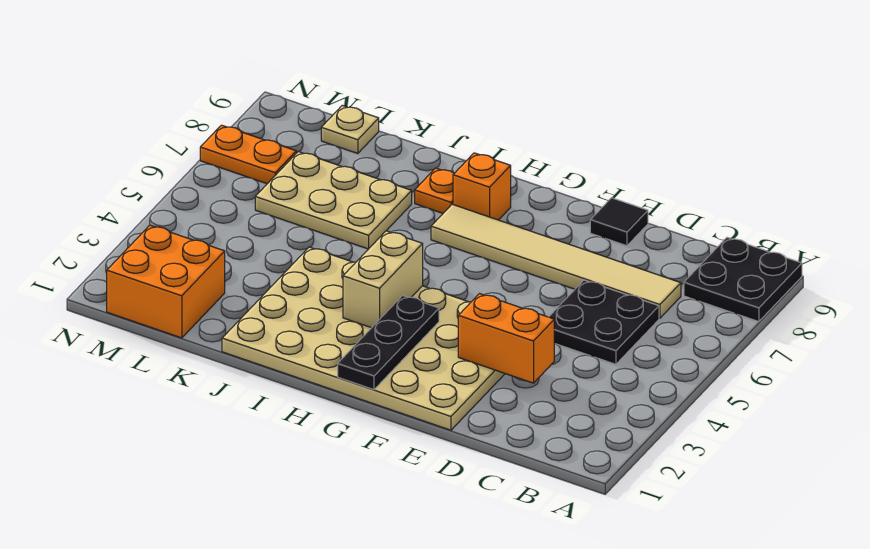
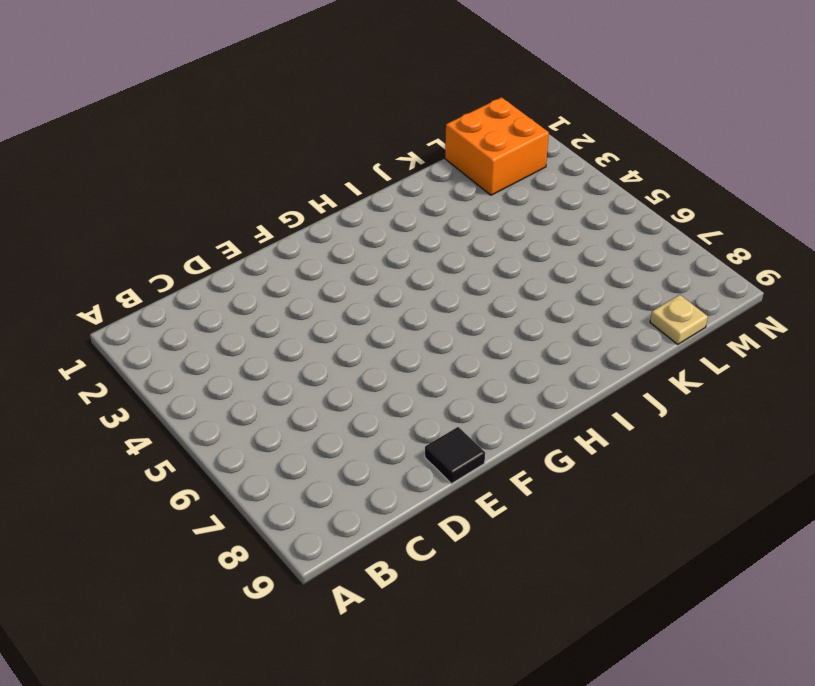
none -> black 2x2 plate [684,237,802,322]
none -> black 2x2 plate [549,280,659,364]
none -> tan 1x6 tile [431,204,681,318]

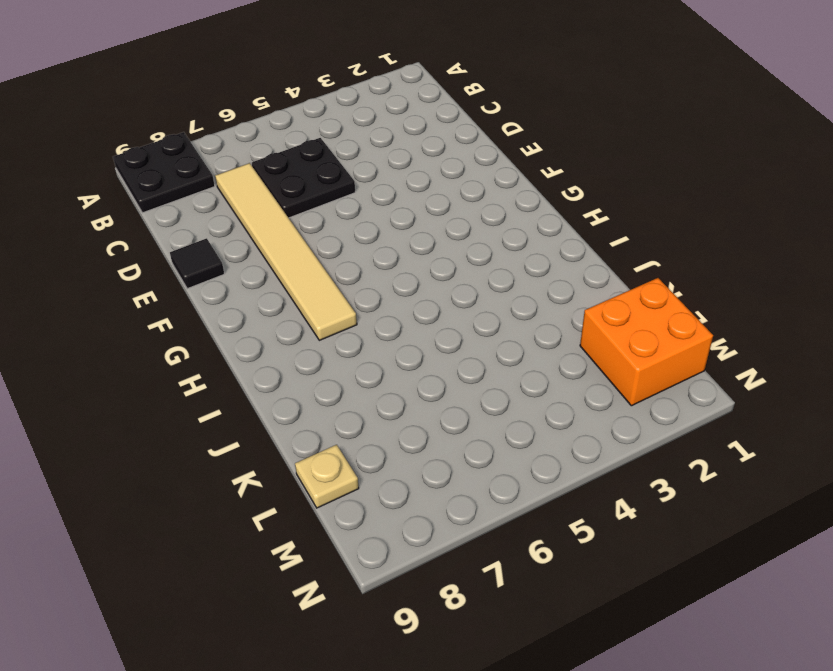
none -> tan 4x6 plate [222,247,505,430]
none -> orange 1x1 brick [453,153,511,220]
none -> orange 1x1 plate [415,168,454,213]

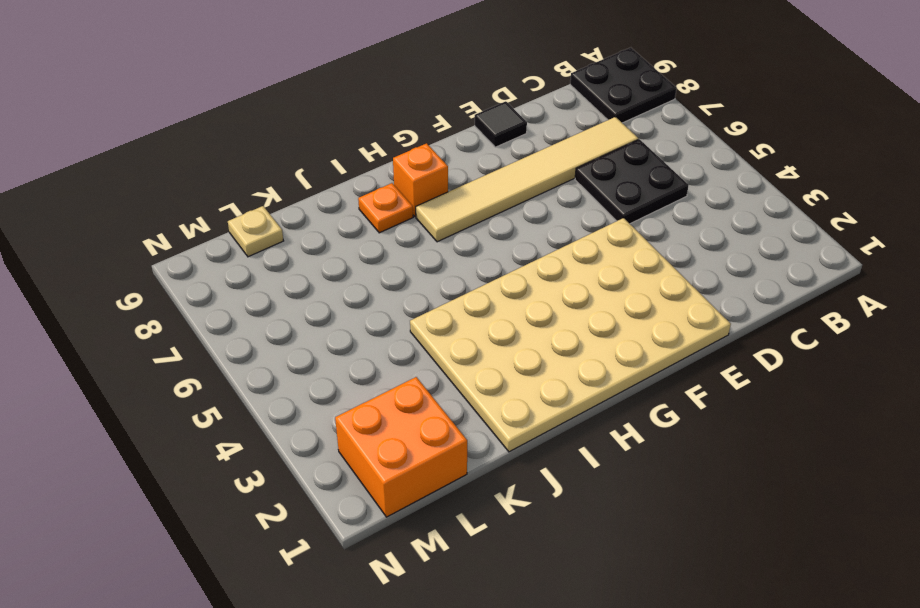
none -> tan 2x3 plate [255,152,412,249]
none -> orange 1x2 plate [200,125,296,184]
none -> orange 1x2 brick [458,294,554,383]

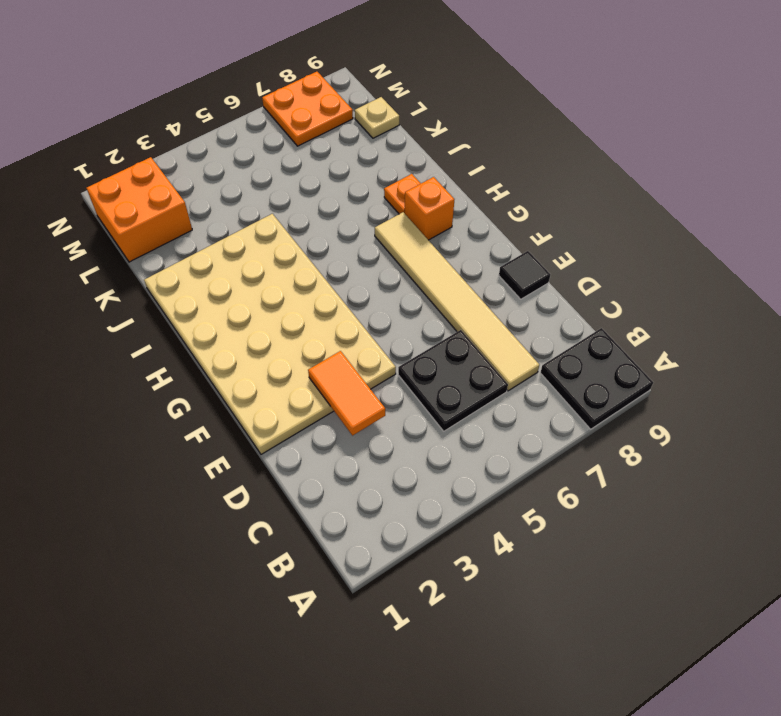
orange 1x2 tile [308,351,385,435] -> orange 1x2 brick [458,294,554,383]
orange 2x2 plate [262,72,353,146] -> orange 1x2 plate [200,125,296,184]
none -> tan 2x3 plate [255,152,412,249]
none -> black 1x3 plate [338,296,439,390]
none -> tan 1x2 brick [343,231,423,328]

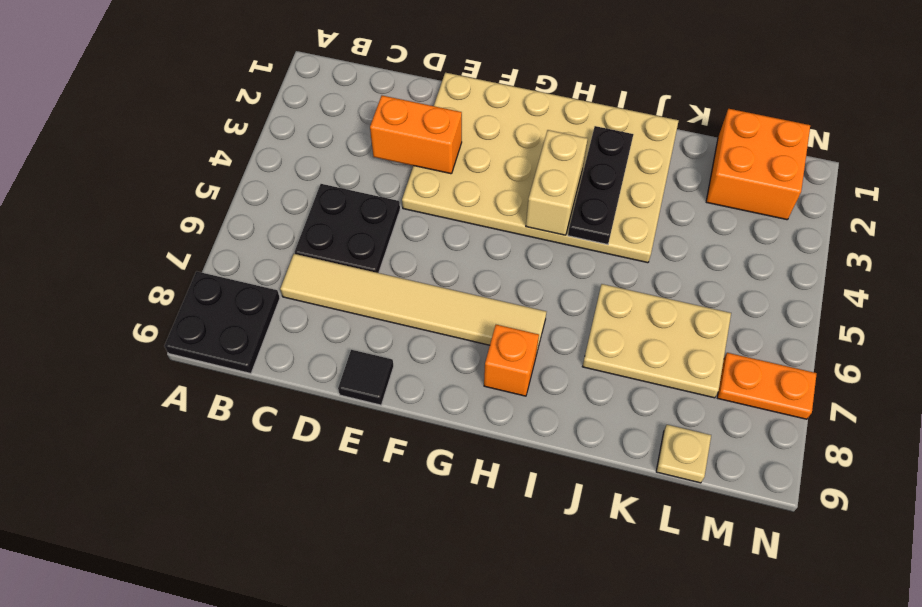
black 1x3 plate [568,126,634,245] -> black 1x3 plate moved to [338,296,439,390]
none -> orange 1x1 plate [415,168,454,213]

